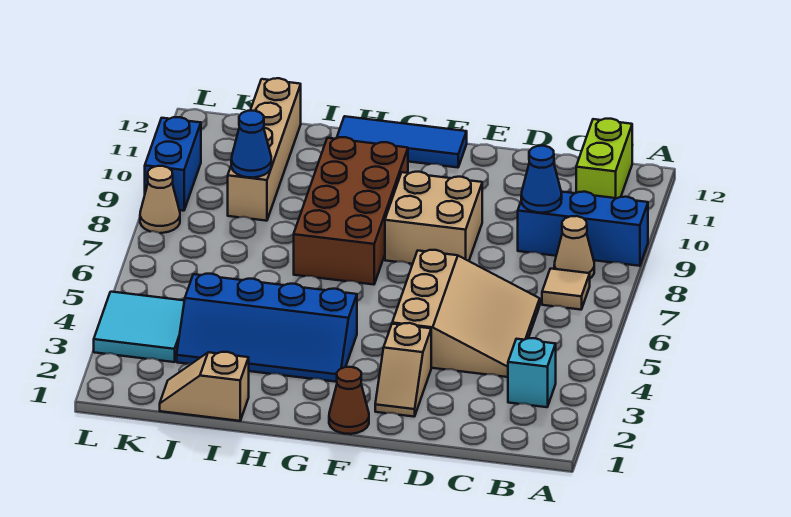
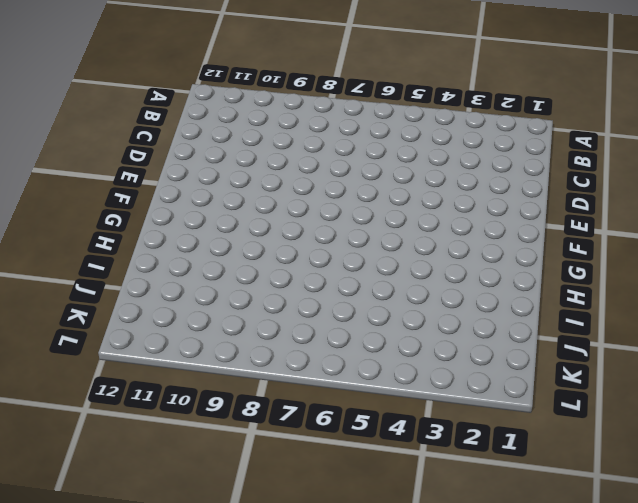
none -> blue 1x3 brick [518,192,648,266]
none -> cyan 1x1 brick [508,338,556,407]
none -> tan 1x1 tile [542,269,590,310]

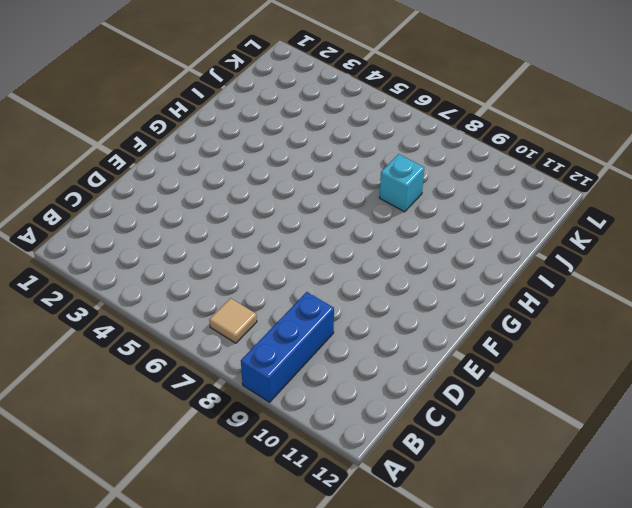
cyan 1x1 brick [379,154,424,212] -> cyan 1x1 brick moved to [508,338,556,407]
none -> tan 1x1 cone [554,216,594,278]
none -> lime 1x2 brick [576,119,632,198]
none -> tan 3x3 slope [392,250,540,377]

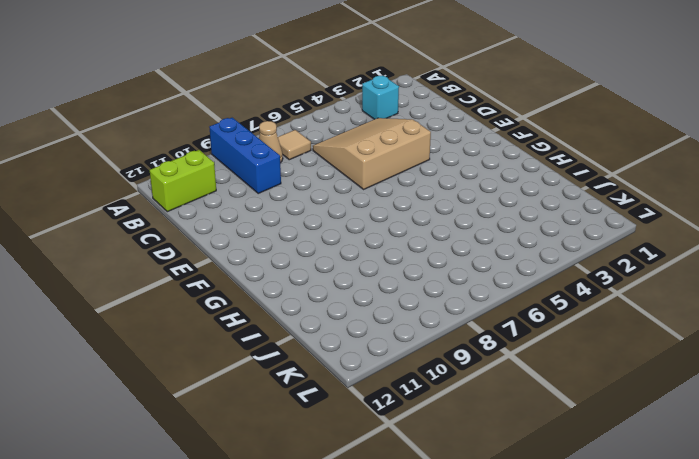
none -> tan 1x2 slope [375,323,431,417]
none -> tan 2x2 brick [385,172,482,264]
none -> brown 1x1 cone [329,367,369,434]

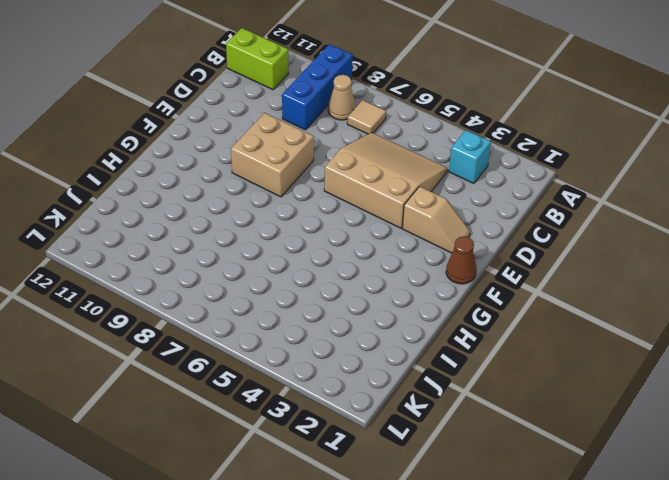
none -> blue 1x3 tile [337,116,467,168]
none -> blue 2x4 slope [177,274,357,382]
none -> brown 2x4 brick [294,137,408,285]

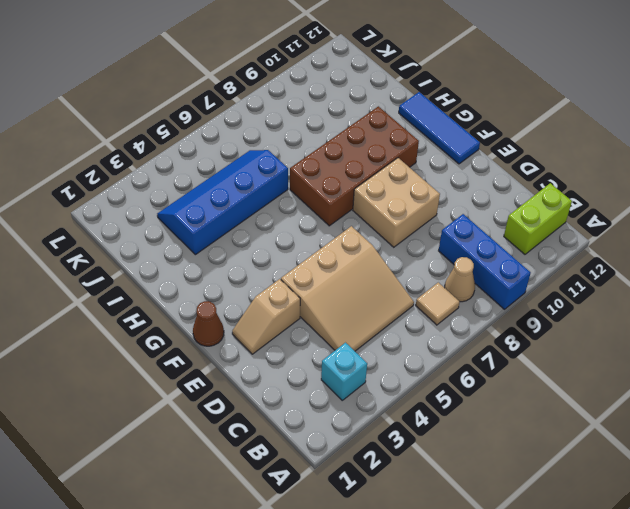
blue 2x4 slope [157,150,288,255] -> blue 2x4 slope turned to [177,274,357,382]
none -> tan 1x2 slope [160,352,249,421]
none -> tan 1x4 brick [228,78,301,221]
none -> cyan 2x2 tile [94,292,184,362]

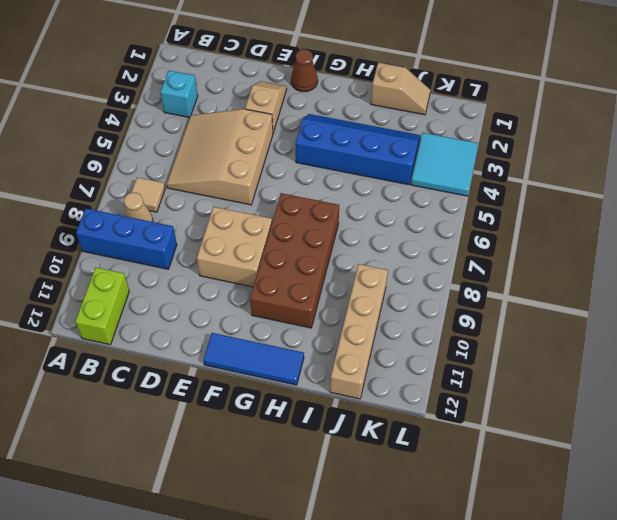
none -> tan 1x1 cone [140,166,180,233]
none -> blue 1x2 brick [145,117,201,211]
none -> blue 1x1 cone [521,146,562,213]

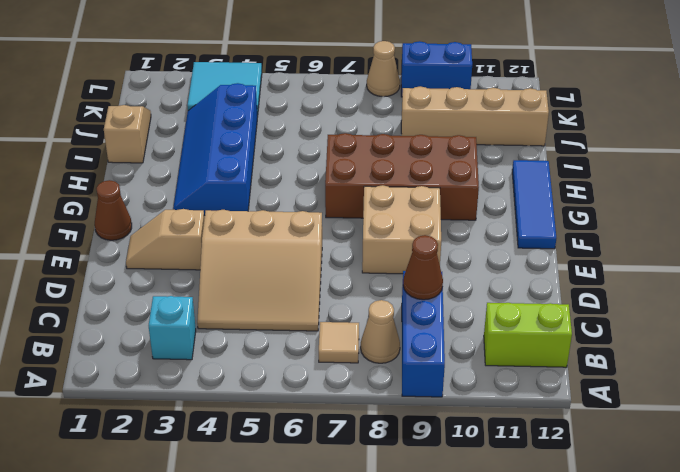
brown 1x1 cone [403,235,443,300] -> blue 1x1 cone [521,146,562,213]
none -> blue 1x1 cone [231,111,271,178]

